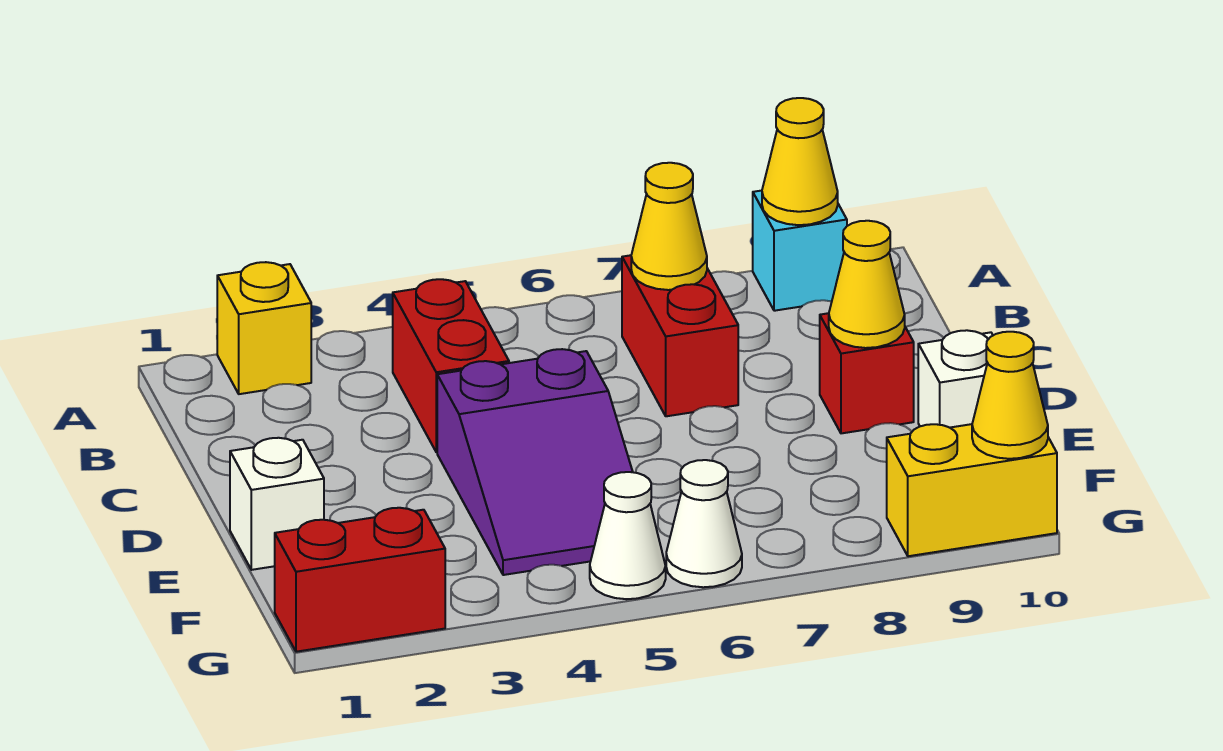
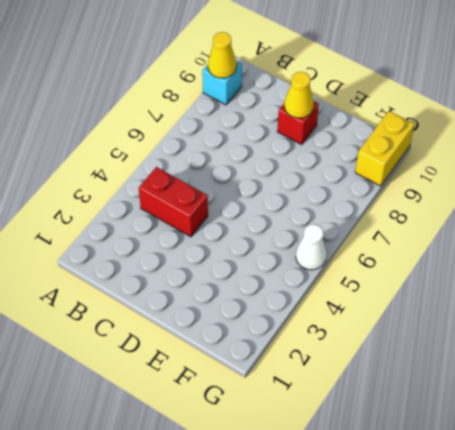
none -> yellow 1x1 brick [217,262,311,394]
none -> red 1x2 brick [622,255,738,416]
none -> purple 2x3 slope [437,349,633,575]

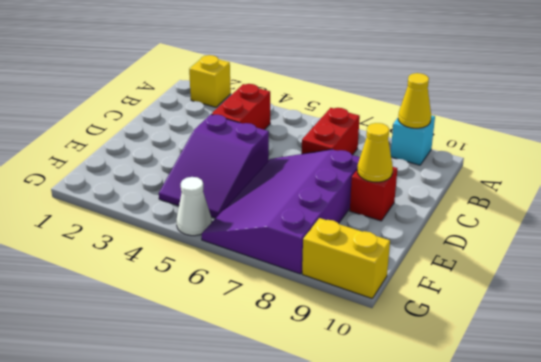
purple 3x4 slope [201,149,360,274] -> white 1x1 cone [666,460,742,587]
none -> white 1x1 brick [230,438,324,570]
none -> white 1x1 brick [918,330,993,428]
none -> red 1x2 brick [275,508,445,652]

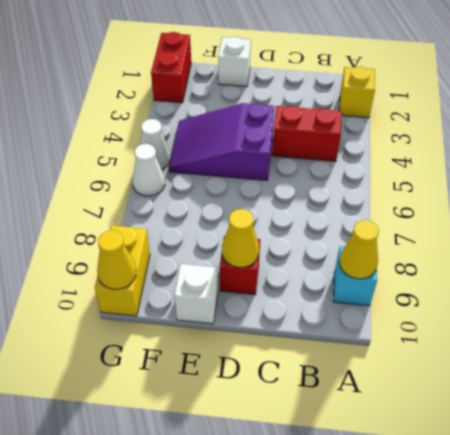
none -> red 1x2 brick [622,255,738,416]
none -> yellow 1x1 cone [631,163,707,290]

